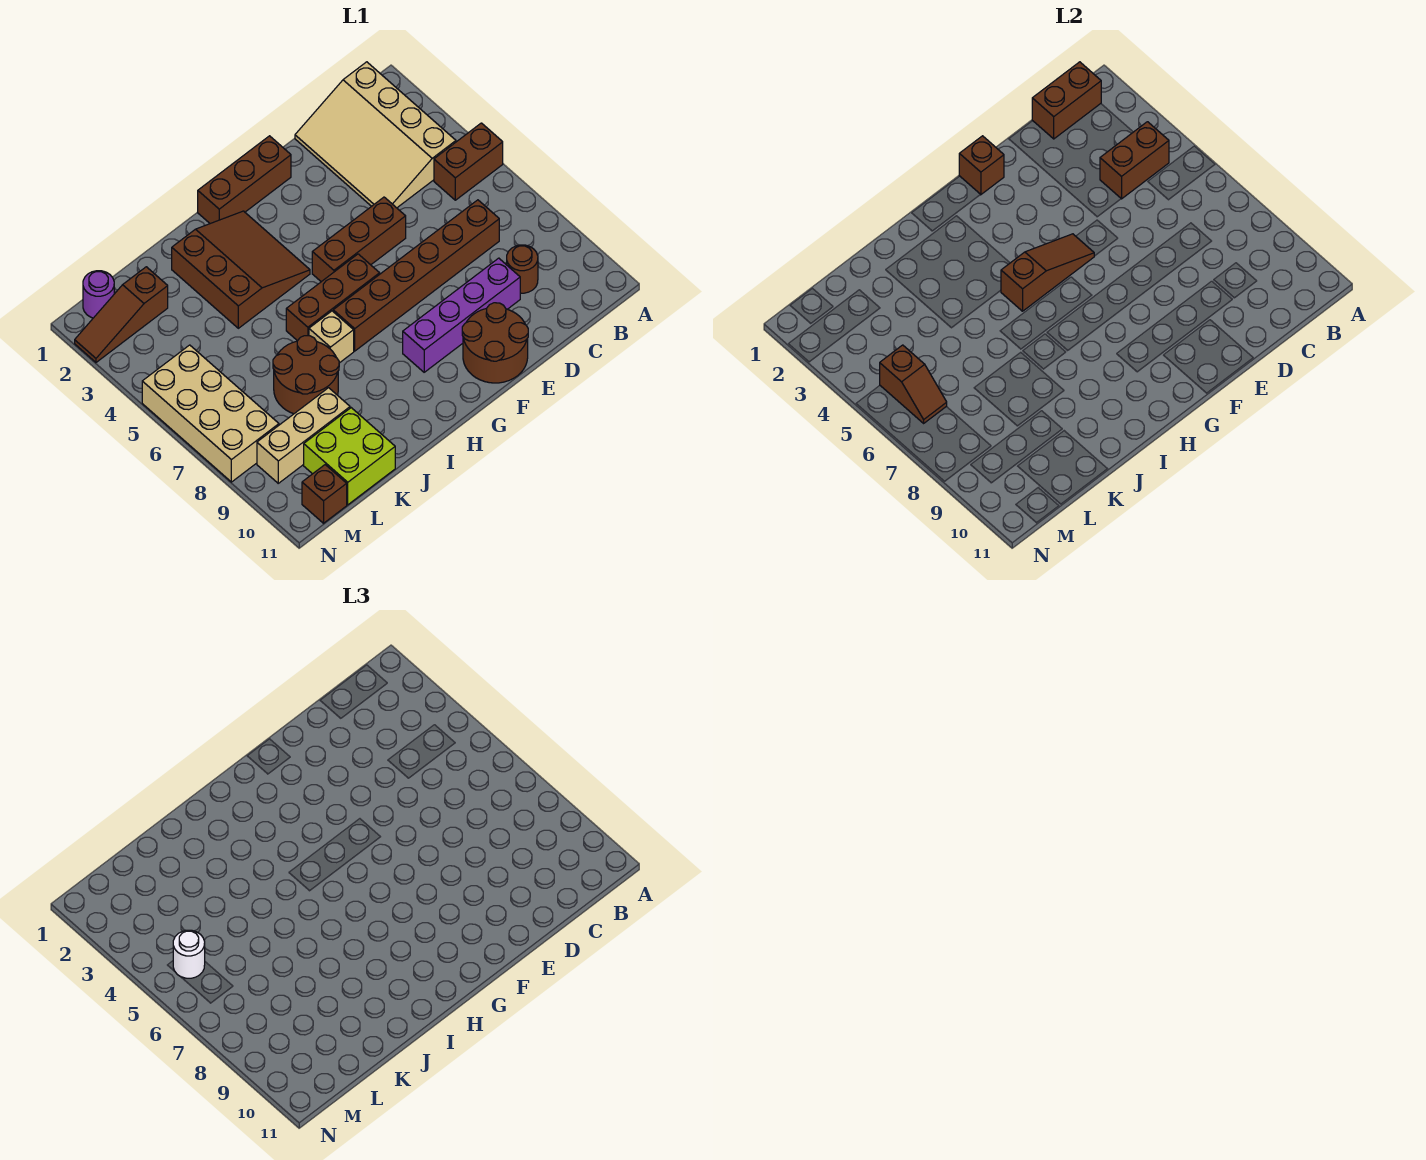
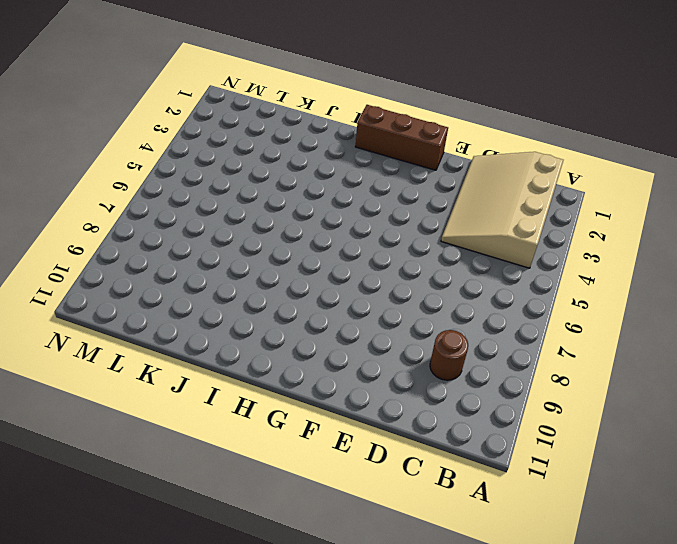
none -> brown 1x2 brick [434,123,503,200]
none -> brown 1x6 brick [333,200,499,351]
none -> purple 1x4 brick [403,258,520,372]

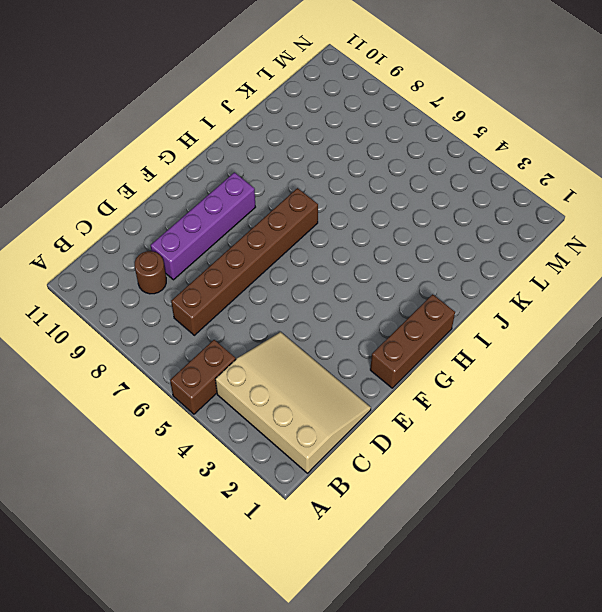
none -> brown 1x3 brick [312,197,406,282]
none -> brown 2x2 round brick [462,303,528,383]
none -> brown 1x3 brick [286,254,380,341]

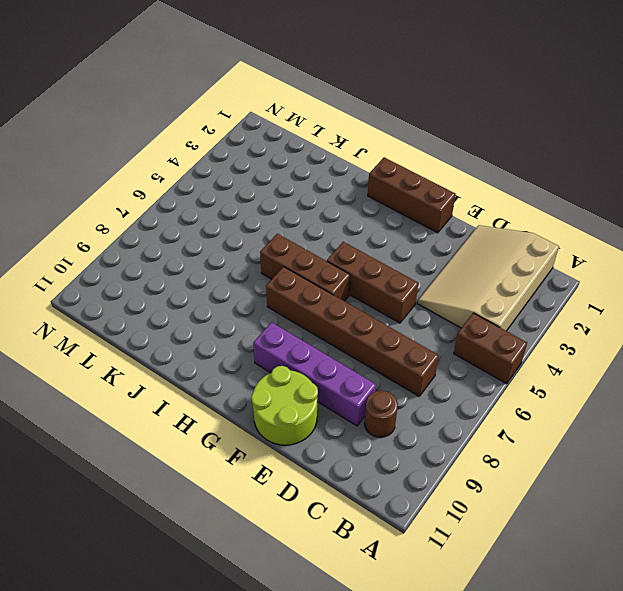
lime 2x2 round brick [251,366,318,445] -> brown 2x2 round brick [462,303,528,383]
none -> brown 3x3 slope [172,211,310,328]
none -> tan 1x1 brick [309,311,354,363]
none -> brown 2x2 round brick [273,336,339,414]

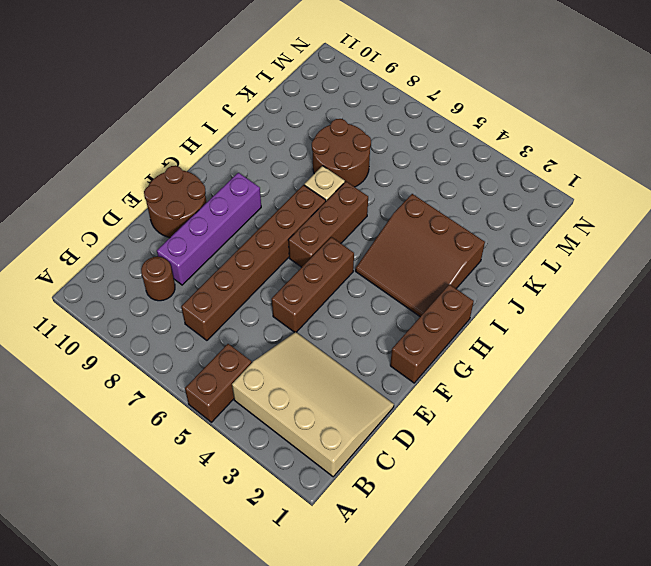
none -> tan 1x3 brick [257,388,350,483]
none -> lime 2x2 brick [304,408,395,505]
none -> brown 1x3 slope [75,267,168,362]

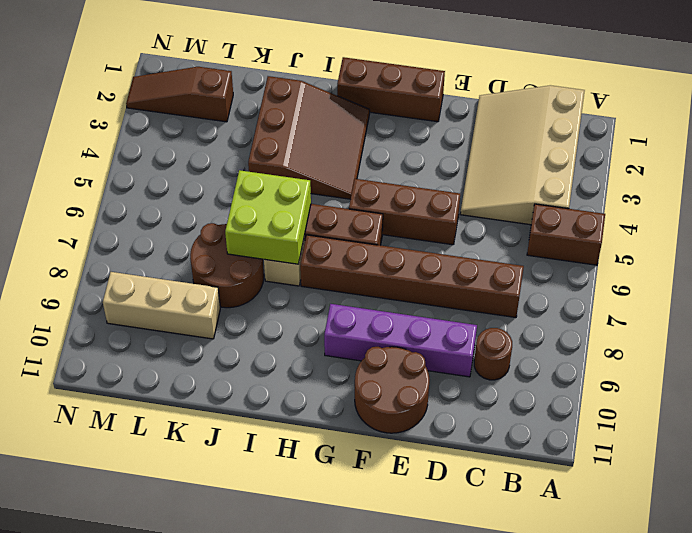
lime 2x2 brick [225,170,311,264] -> lime 2x2 brick moved to [304,408,395,505]
none -> purple 1x1 round brick [83,271,114,318]
none -> tan 2x4 brick [142,345,279,482]
none -> brown 1x1 brick [302,465,347,523]

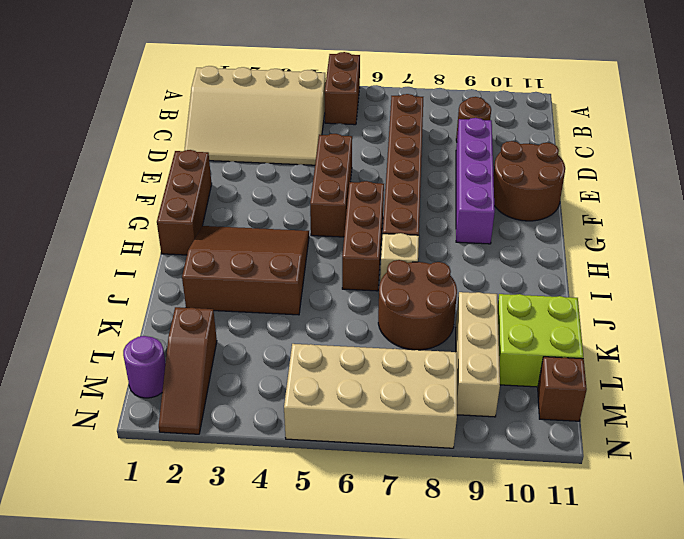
none -> brown 1x2 brick [1032,62,1101,139]
none -> brown 1x2 brick [1100,122,1169,199]
none -> brown 1x1 brick [959,136,1004,195]

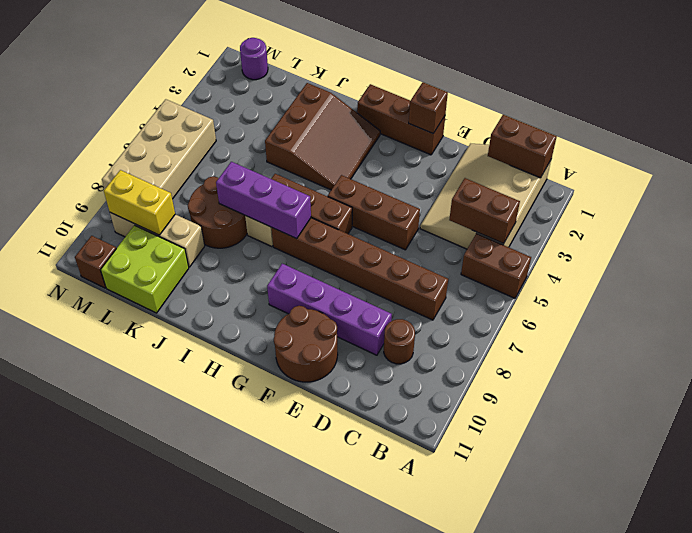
purple 1x3 brick [216,162,311,238] -> none
yellow 1x2 brick [104,170,175,235] -> none
none -> brown 1x3 slope [75,267,168,362]
none -> brown 1x3 slope [1001,234,1094,311]
none -> brown 1x2 slope [880,345,947,423]

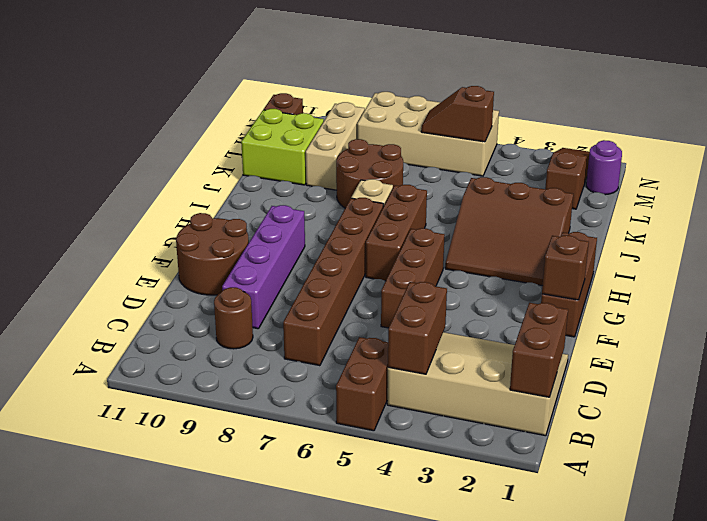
none -> brown 1x3 slope [1001,234,1094,311]
none -> white 1x1 round brick [173,930,205,978]

